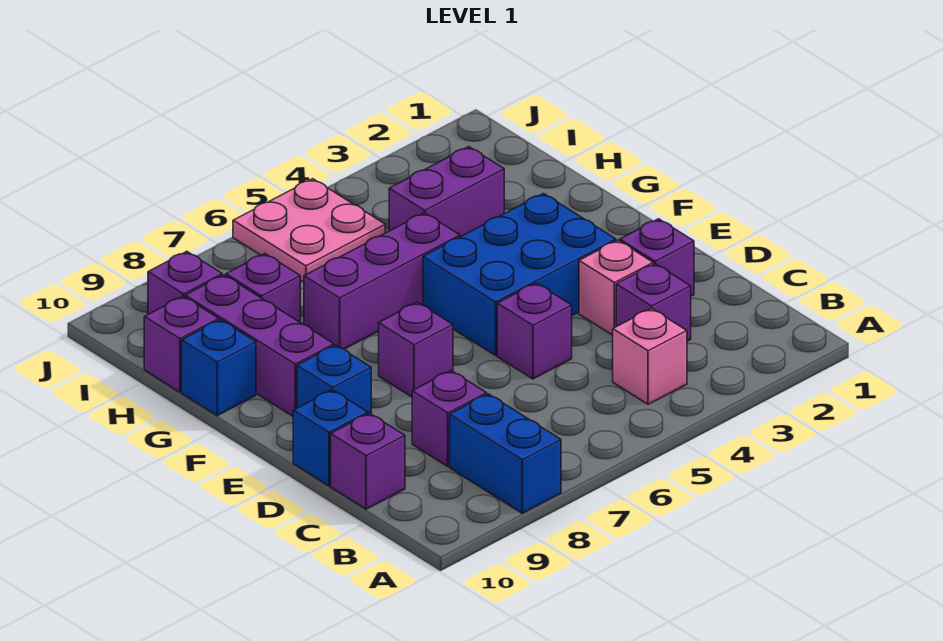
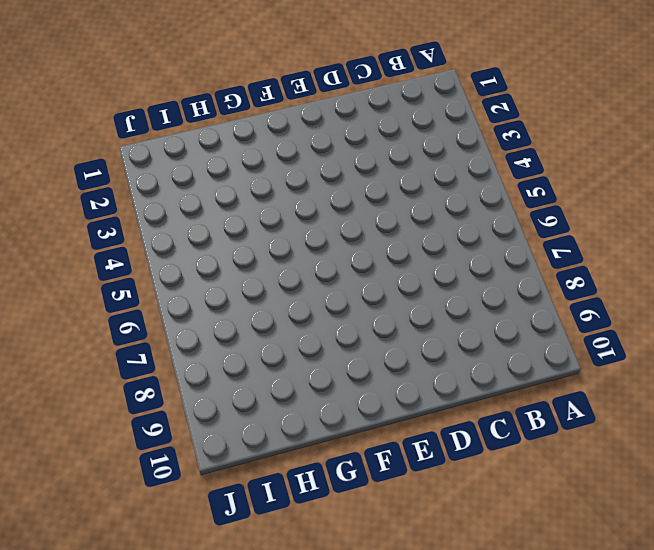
none -> blue 1x2 brick [450,394,561,513]
none -> pink 1x1 brick [613,308,687,404]
none -> purple 1x1 brick [616,264,691,341]

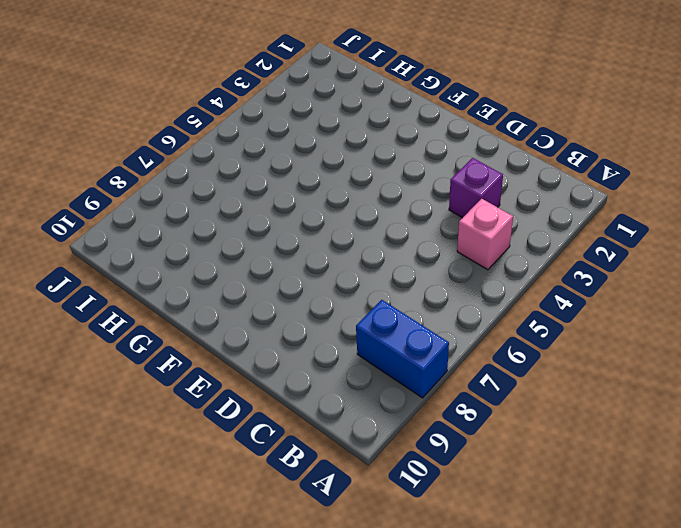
none -> purple 1x1 brick [412,371,487,466]
none -> purple 1x1 brick [331,413,405,509]
none -> purple 1x1 brick [620,219,694,296]

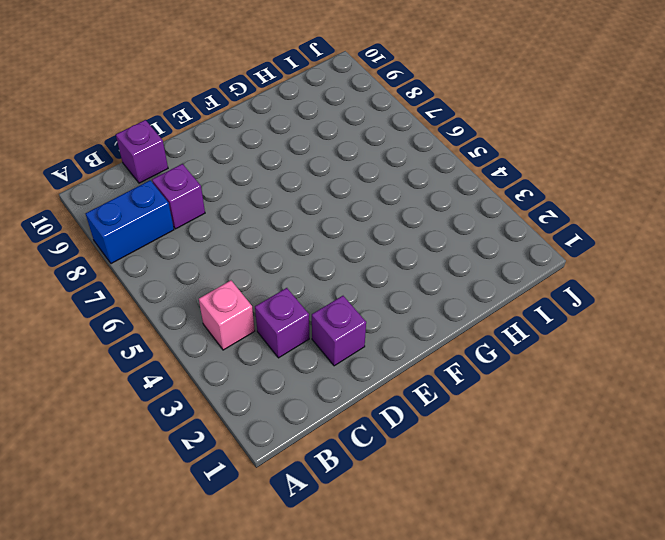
none -> pink 1x1 brick [579,240,653,335]
none -> purple 1x1 brick [497,283,572,379]
none -> blue 1x1 brick [293,390,368,486]

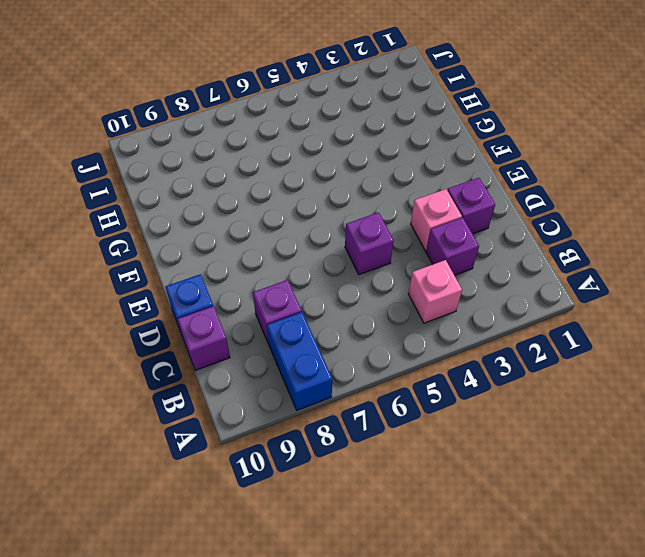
none -> blue 2x3 brick [423,193,616,356]
none -> purple 1x1 brick [379,302,453,397]
none -> blue 1x1 brick [297,345,371,414]

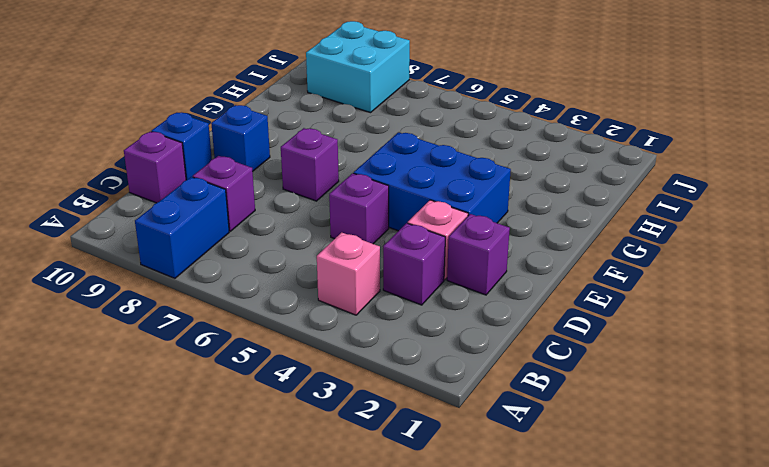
cyan 2x2 brick [306,21,410,113] -> purple 1x1 brick [148,251,222,314]
none -> purple 1x3 brick [185,275,334,416]
none -> purple 1x3 brick [304,213,460,349]
none -> blue 1x1 brick [182,320,256,416]

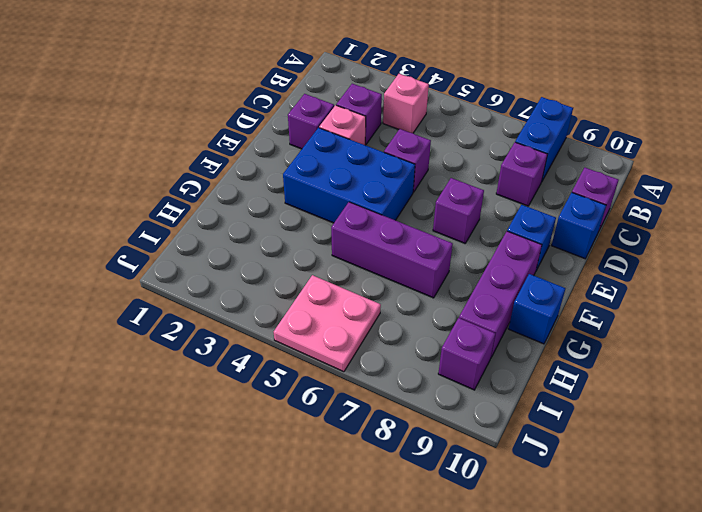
none -> purple 1x2 brick [389,147,504,237]
none -> purple 1x1 brick [226,254,300,322]
none -> purple 1x1 brick [144,296,219,392]

